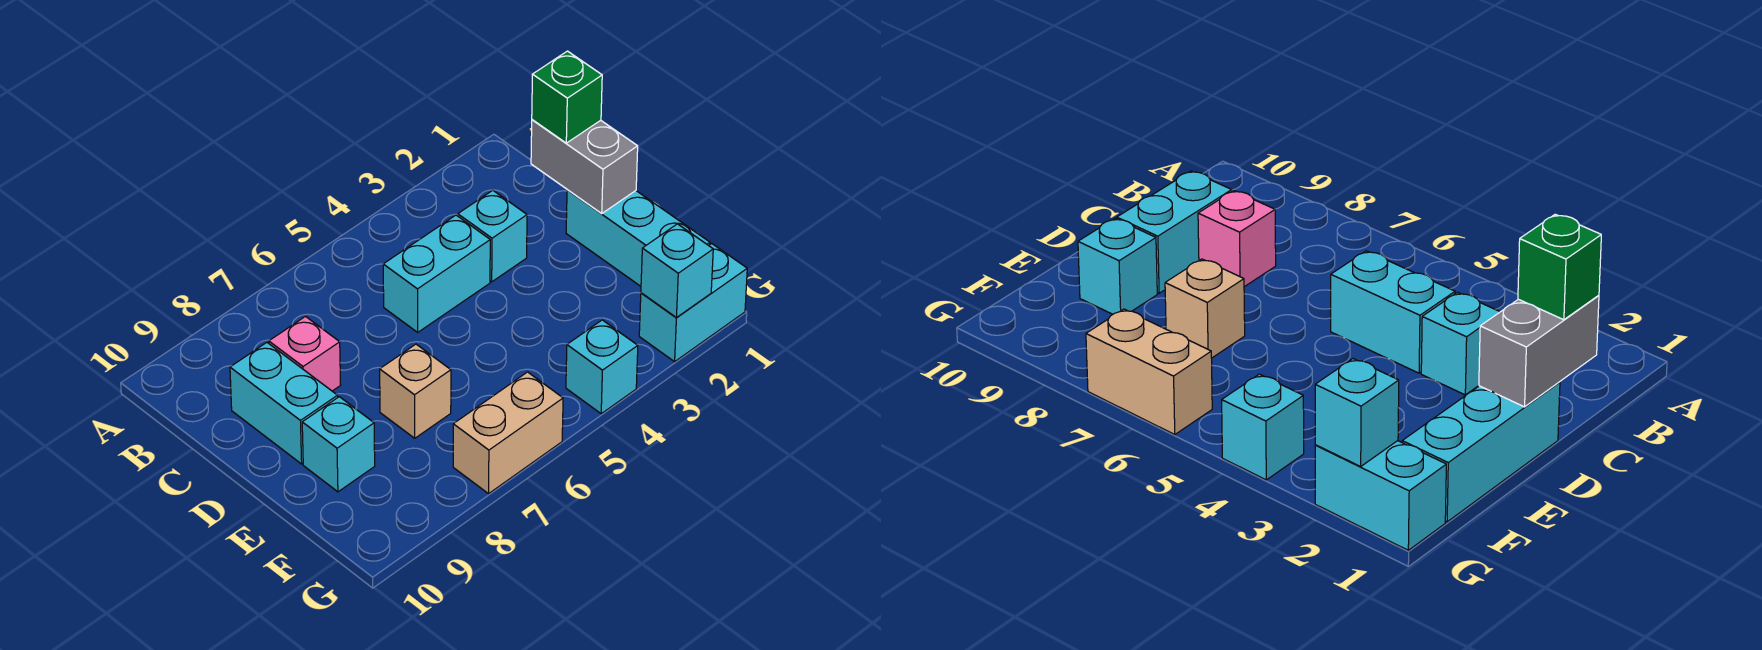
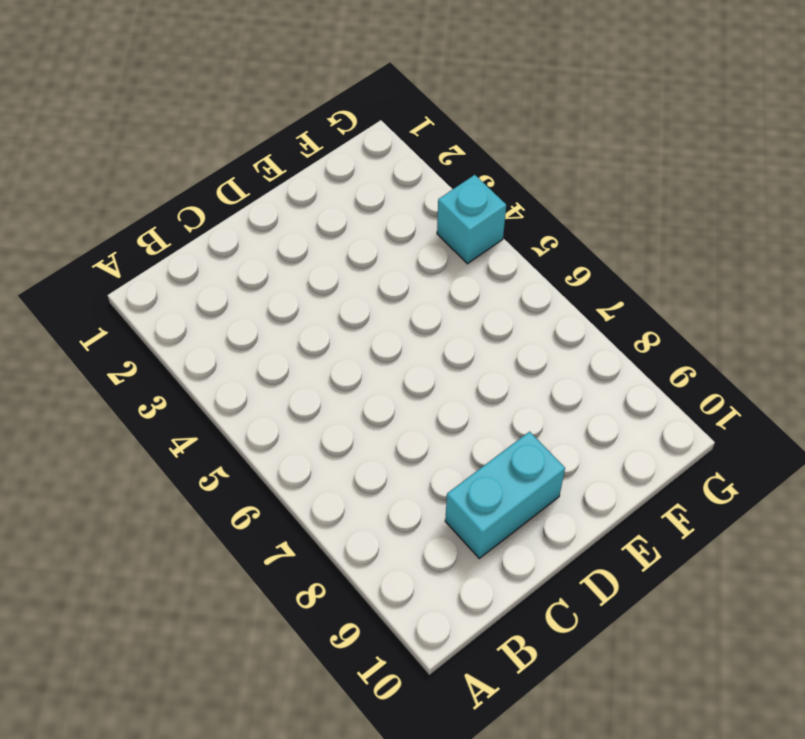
none -> cyan 1x1 brick [458,190,527,282]
none -> cyan 1x2 brick [383,215,490,332]
none -> pink 1x1 brick [269,316,340,391]

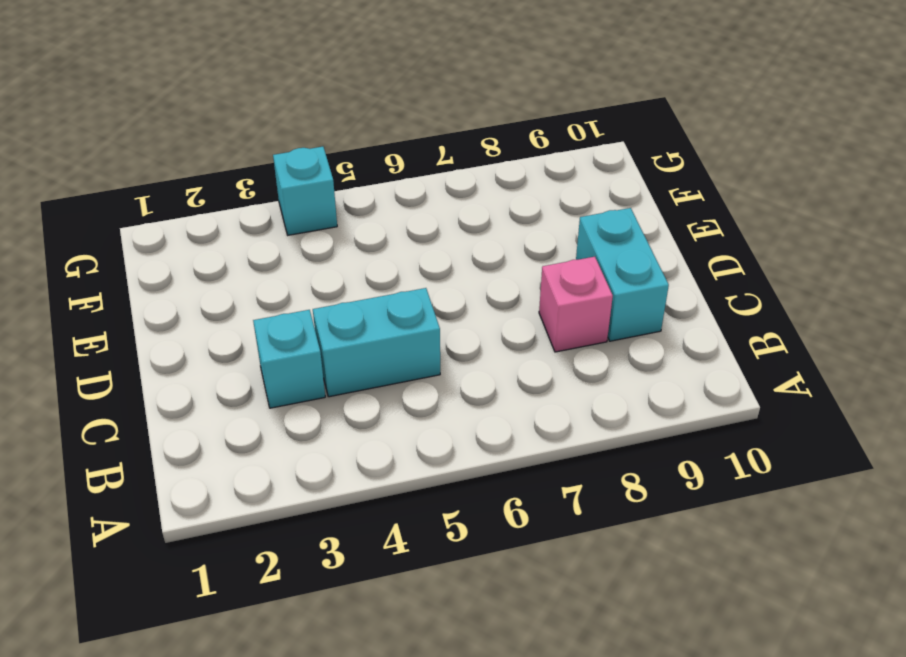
none -> cyan 1x3 brick [566,190,710,286]
none -> tan 1x1 brick [380,344,451,438]
none -> cyan 1x1 brick [302,397,375,492]

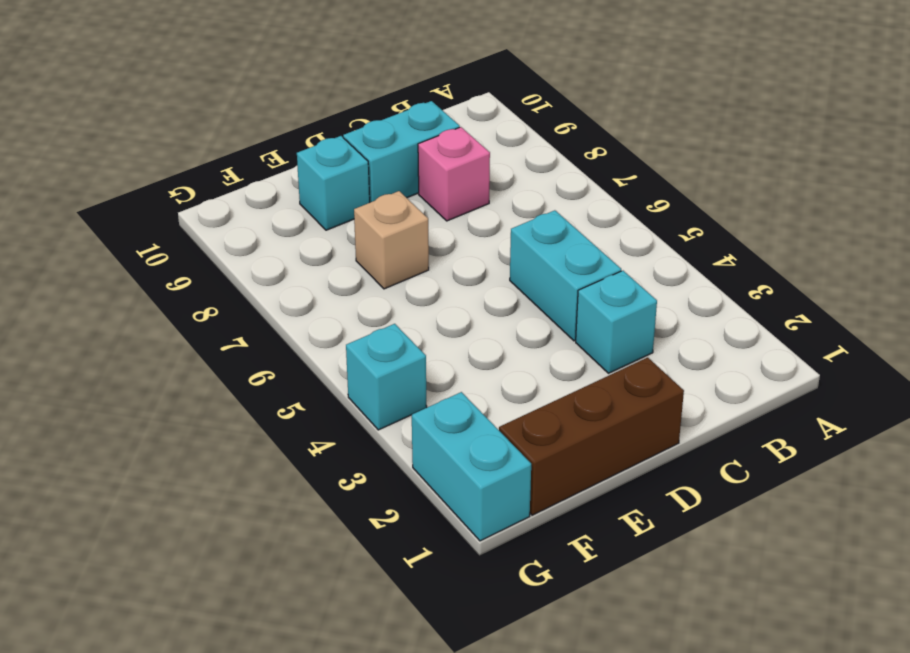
brown 1x3 brick [499,358,684,515] -> cyan 1x3 brick [566,190,710,286]
none -> tan 1x2 brick [453,372,563,494]
none -> grey 1x2 brick [531,120,638,214]
none -> cyan 1x1 brick [641,224,713,318]

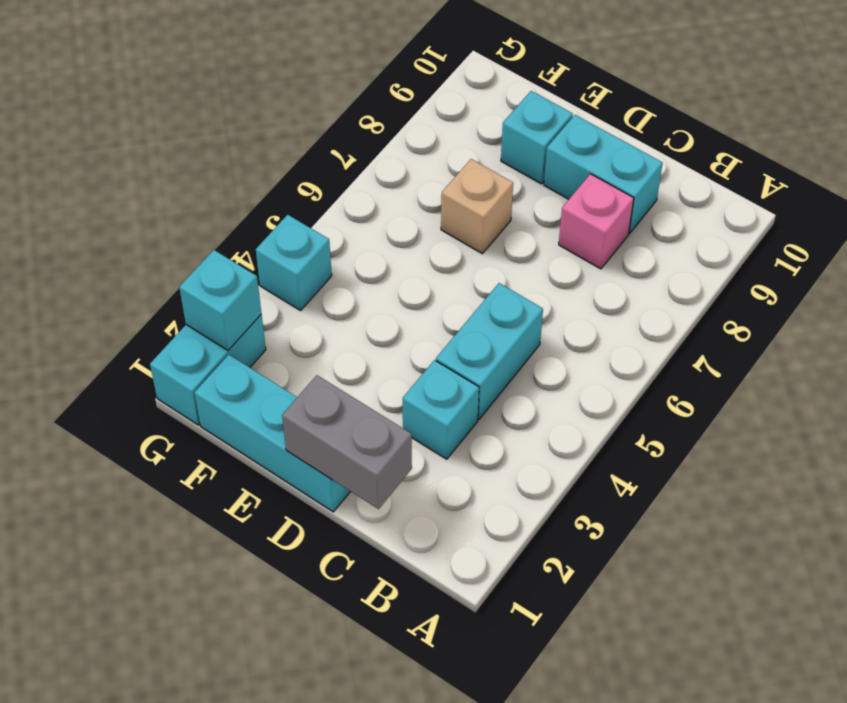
none -> tan 1x2 brick [453,372,563,494]
none -> green 1x1 brick [532,51,602,143]

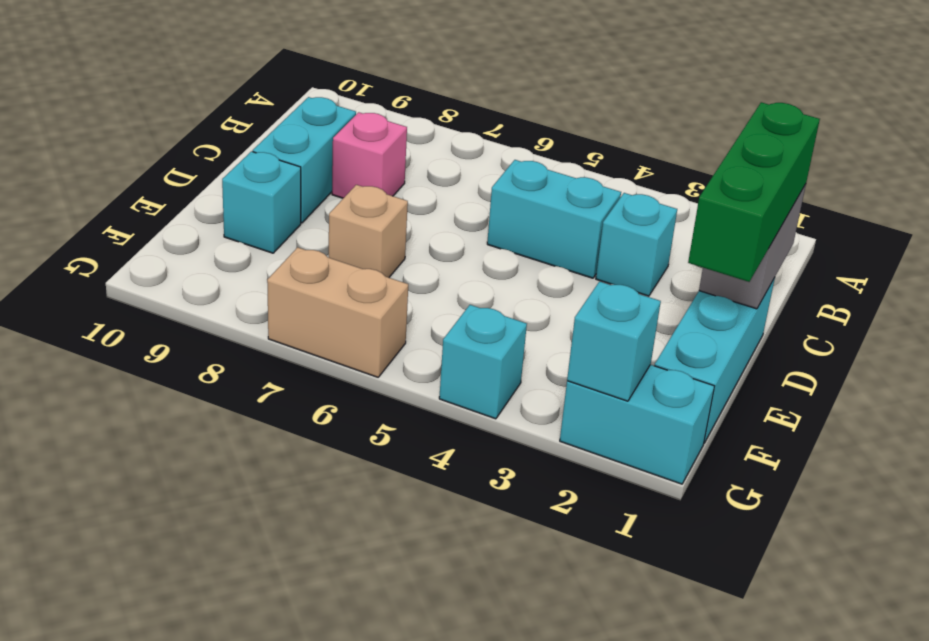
green 1x3 brick [688,102,820,282] -> green 1x1 brick [532,51,602,143]

